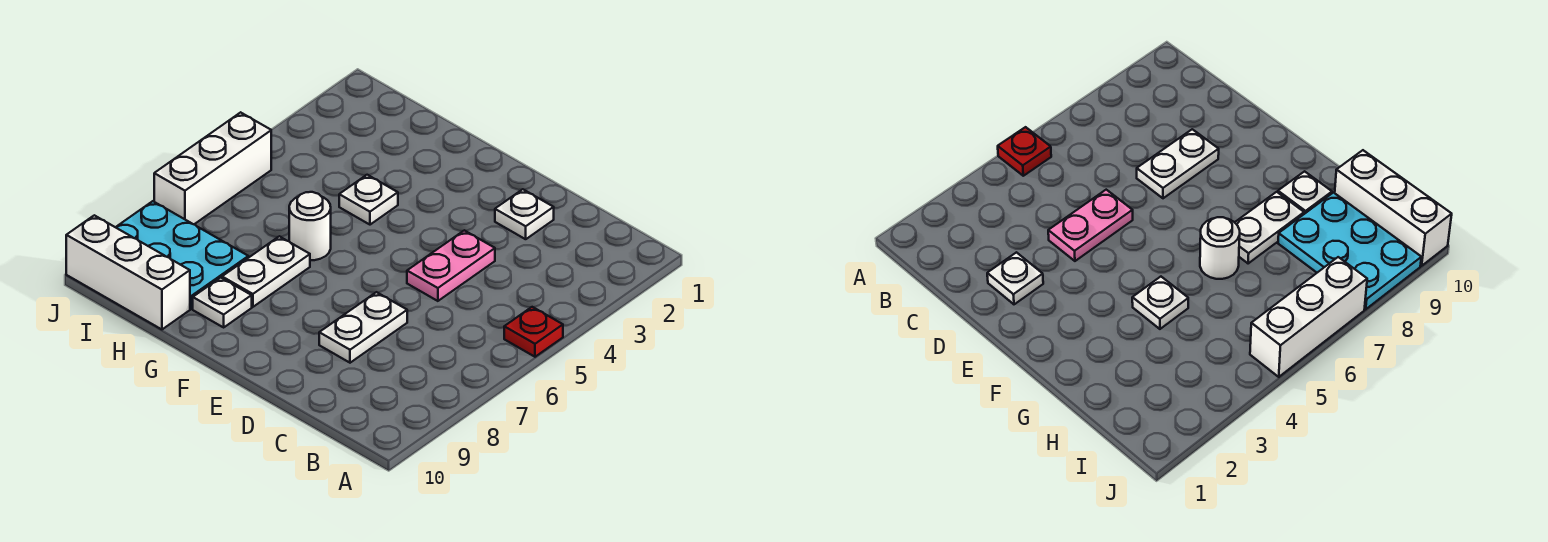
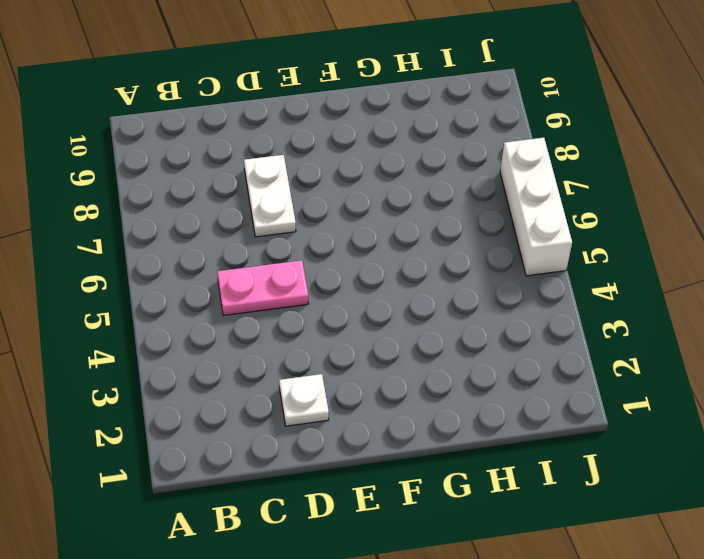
pink 1x2 plate [217,260,309,316] -> pink 1x2 plate turned to [407,230,495,301]
none -> red 1x1 plate [504,307,563,357]
none -> white 1x1 plate [339,175,398,225]

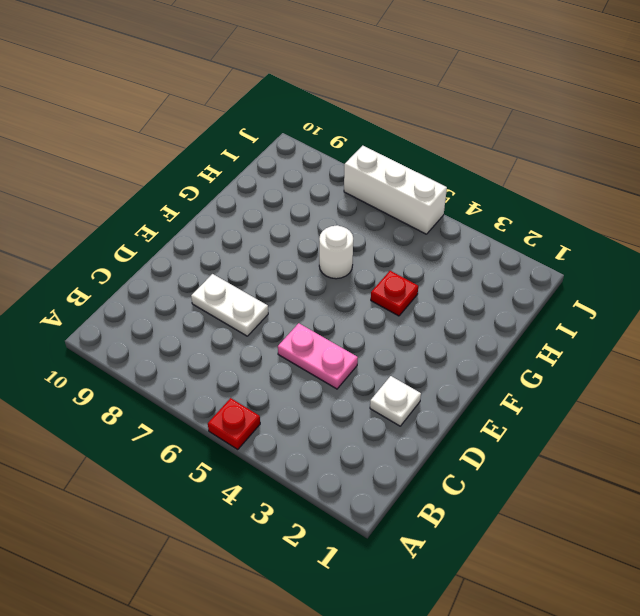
red 1x1 plate [371,271,418,316] -> white 1x1 plate [339,175,398,225]
none -> white 1x2 plate [222,236,310,307]
none -> white 1x1 plate [193,278,252,327]

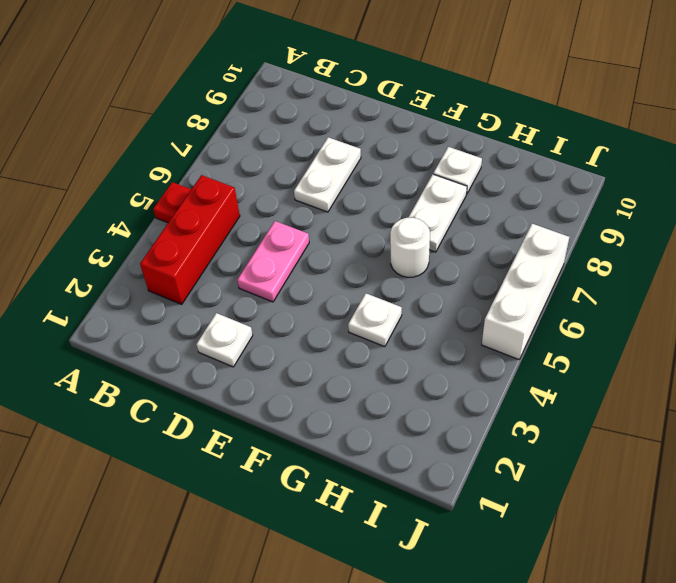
red 1x3 brick [140,175,240,304] -> none
none -> cyan 2x3 plate [116,201,248,309]
none -> white 1x3 brick [66,215,190,329]

